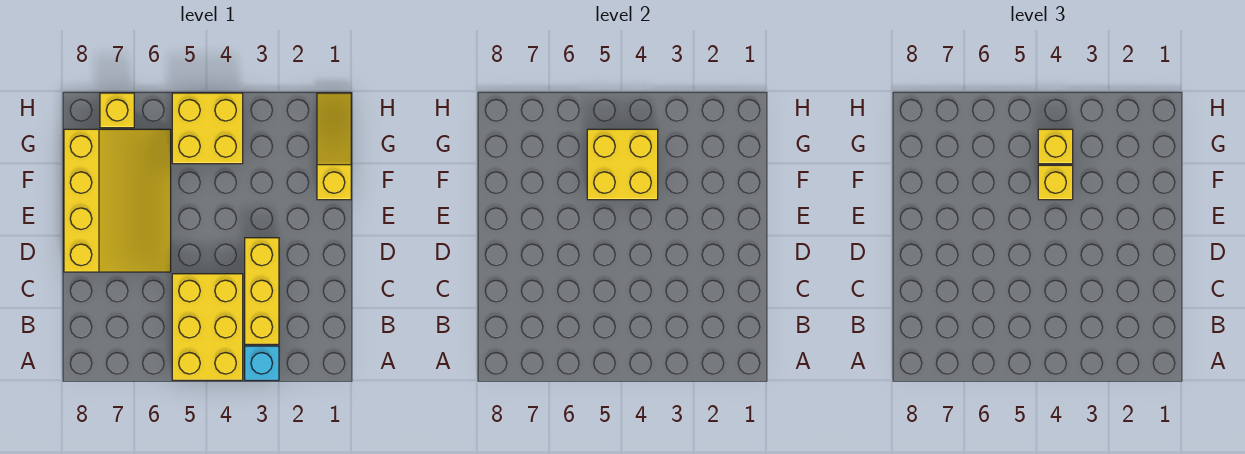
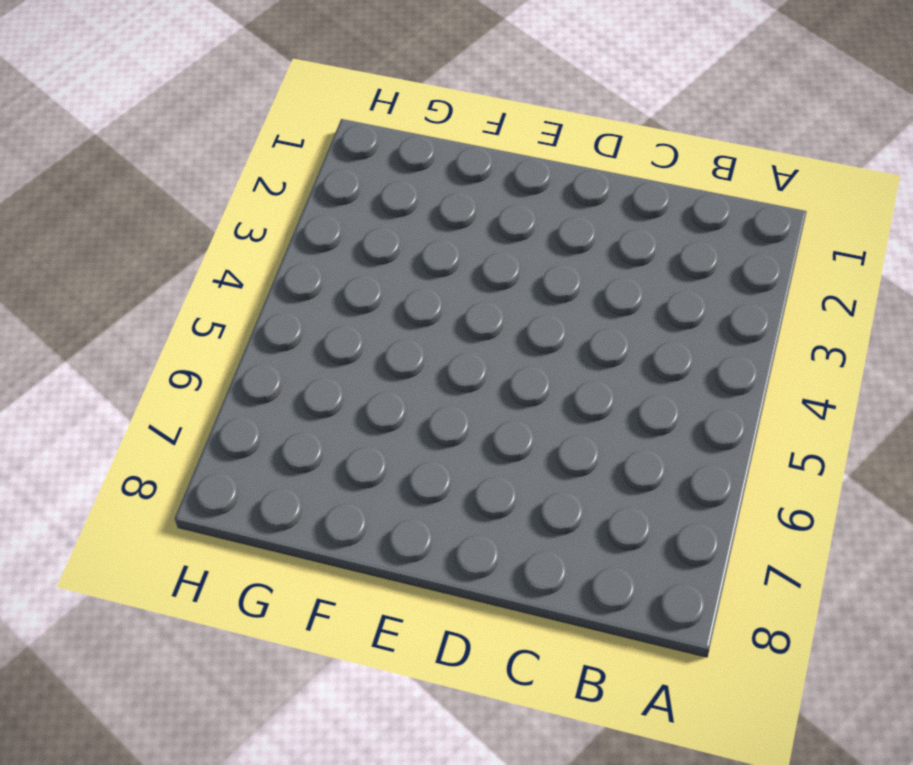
none -> cyan 1x1 brick [245,346,279,380]
none -> yellow 2x3 brick [172,274,243,380]

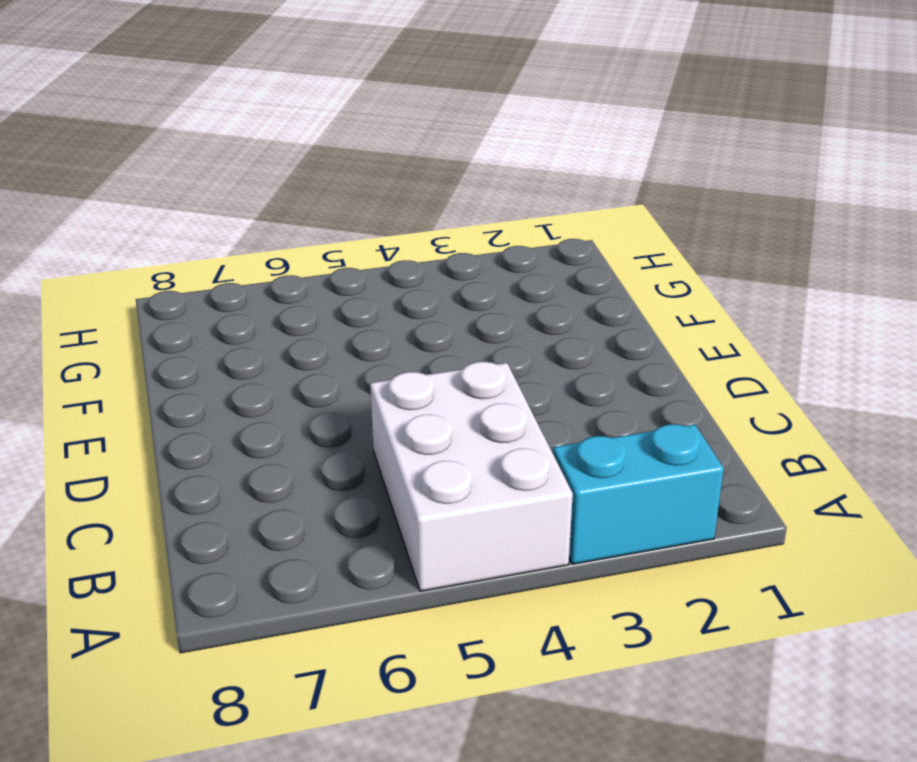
cyan 1x2 brick [553,424,724,564] -> cyan 1x1 brick [245,346,279,380]
white 2x3 brick [370,362,573,591] -> yellow 2x3 brick [172,274,243,380]
none -> yellow 1x3 brick [245,238,279,344]
none -> yellow 3x4 slope [64,129,171,272]

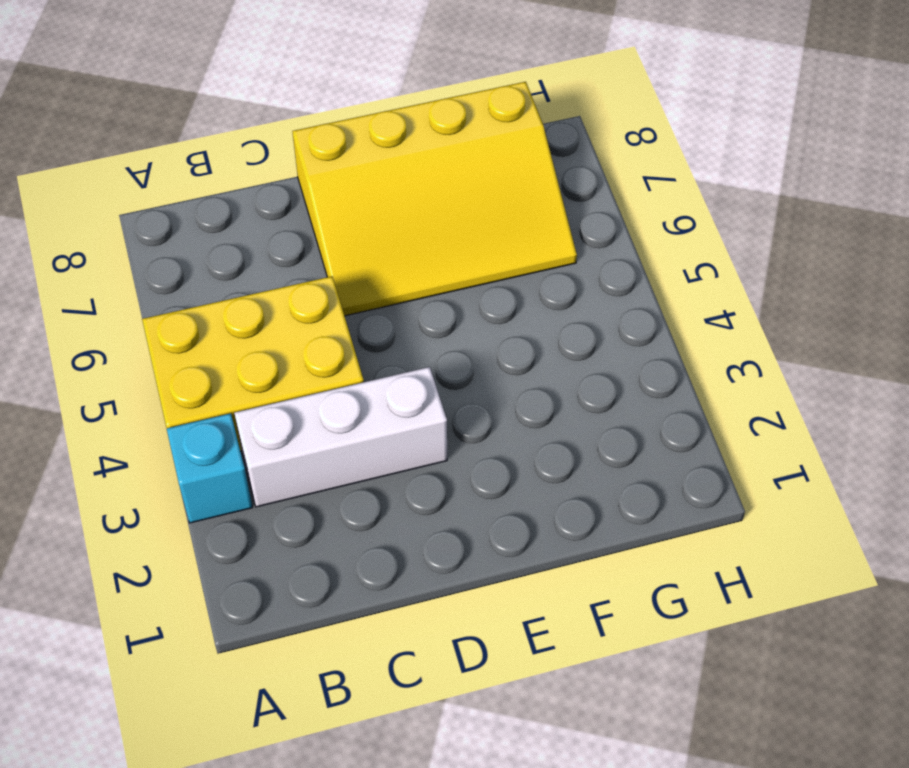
white 1x3 brick [234,367,447,507] -> yellow 1x3 brick [245,238,279,344]
none -> yellow 1x3 slope [317,93,351,200]
none -> yellow 2x2 brick [172,93,243,164]

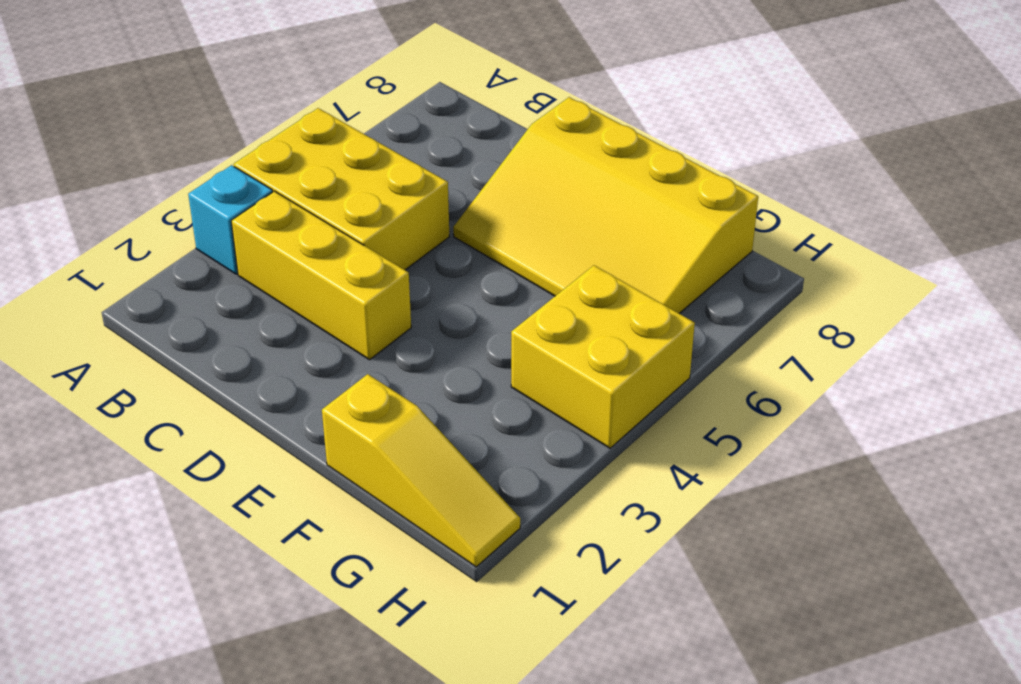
none -> yellow 1x1 brick [100,93,134,128]
none -> yellow 2x2 brick [587,129,658,200]

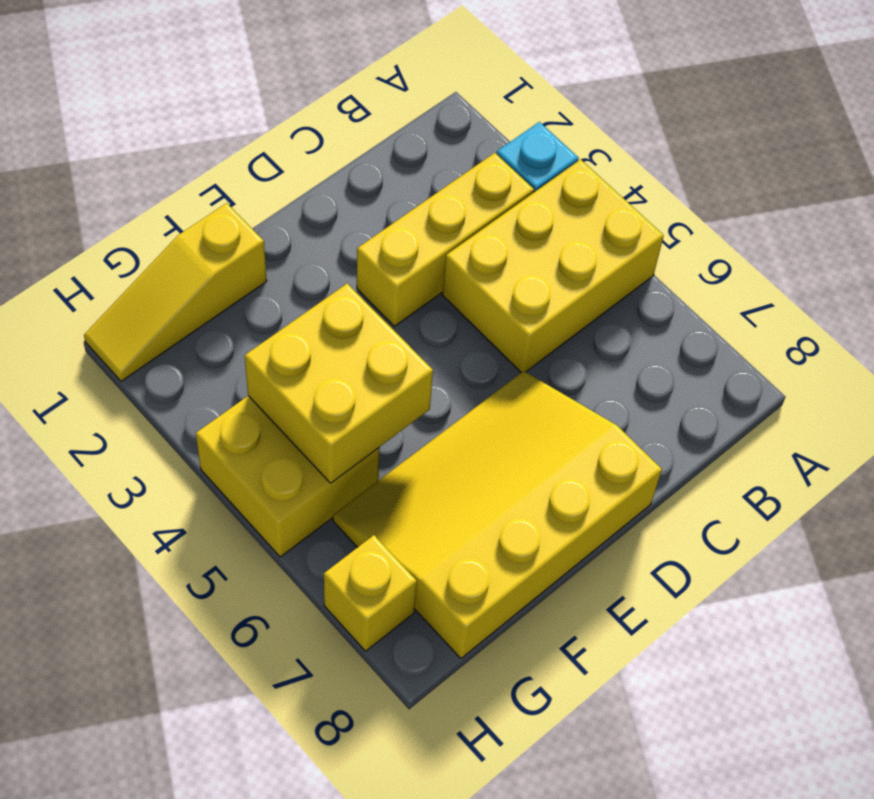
none -> yellow 1x1 brick [1038,165,1073,200]
none -> yellow 1x1 brick [1038,129,1073,164]

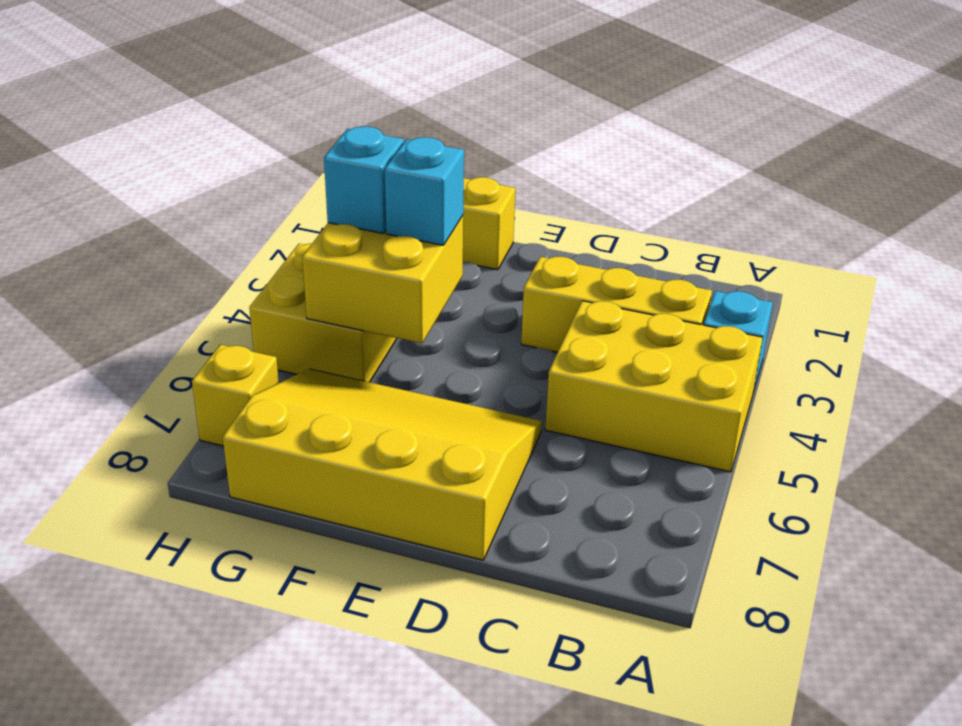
cyan 1x1 brick [385,137,464,245] -> yellow 1x1 brick [1038,165,1073,200]
cyan 1x1 brick [324,127,404,234] -> yellow 1x1 brick [1038,129,1073,164]

